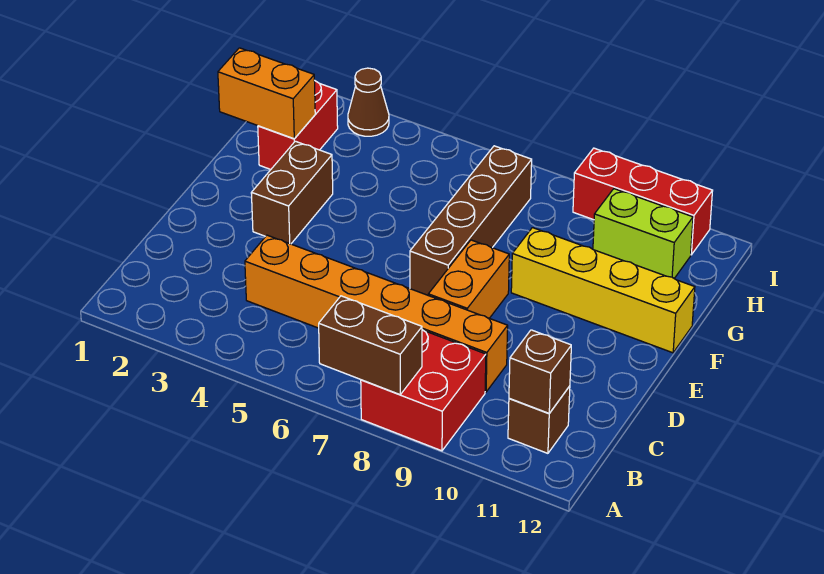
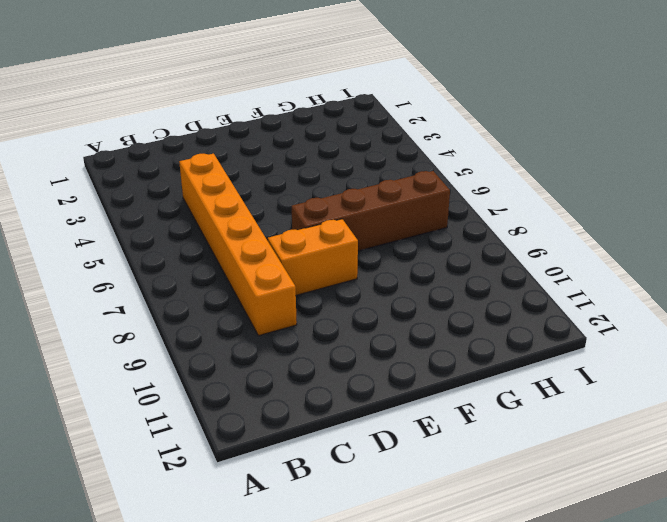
none -> red 2x2 brick [361,330,486,451]
none -> brown 1x1 brick [508,386,570,453]
none -> brown 1x2 brick [251,141,333,244]

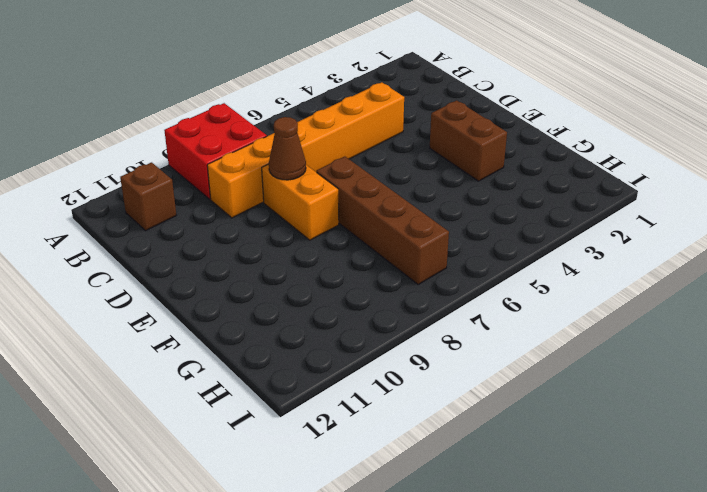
brown 1x1 cone [269,117,306,180] -> brown 1x1 cone moved to [348,68,389,136]
none -> yellow 1x4 brick [511,228,695,353]
none -> red 1x2 brick [258,80,338,169]
none -> lime 1x2 brick [593,189,693,278]

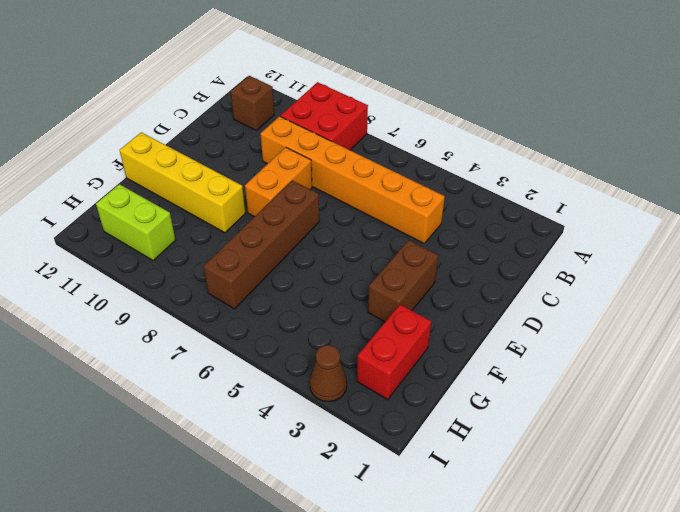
none -> red 1x3 brick [573,148,713,255]
none -> brown 1x2 brick [319,296,422,394]
none -> brown 1x1 brick [509,330,571,413]

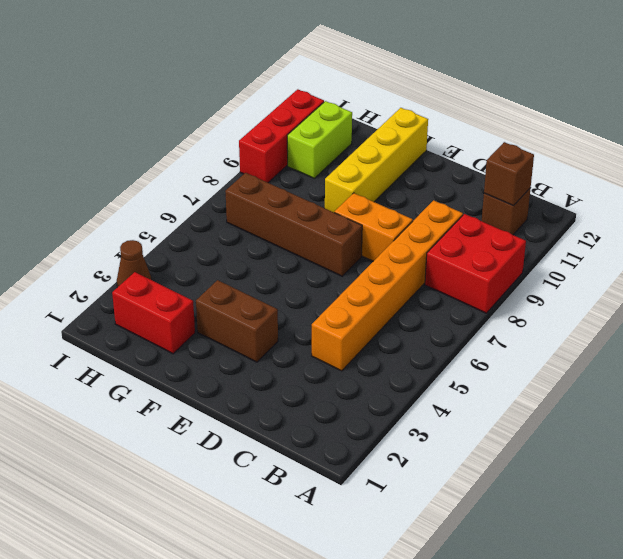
none -> brown 1x2 brick [319,296,422,394]
none -> orange 1x2 brick [218,48,315,139]

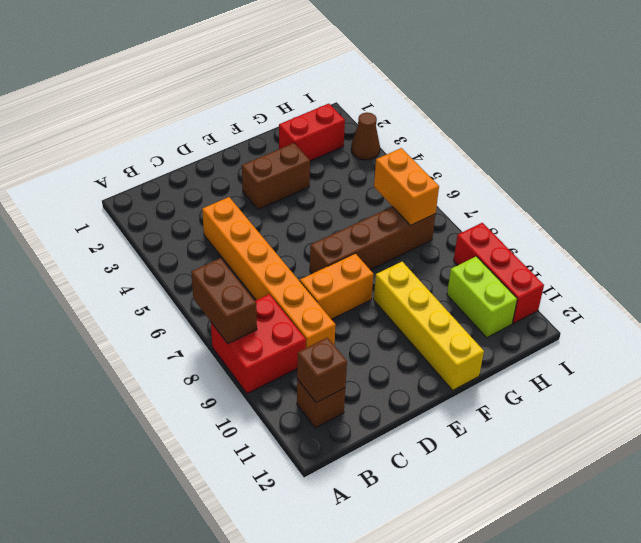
orange 1x2 brick [374,148,439,226] -> orange 1x2 brick moved to [218,48,315,139]

